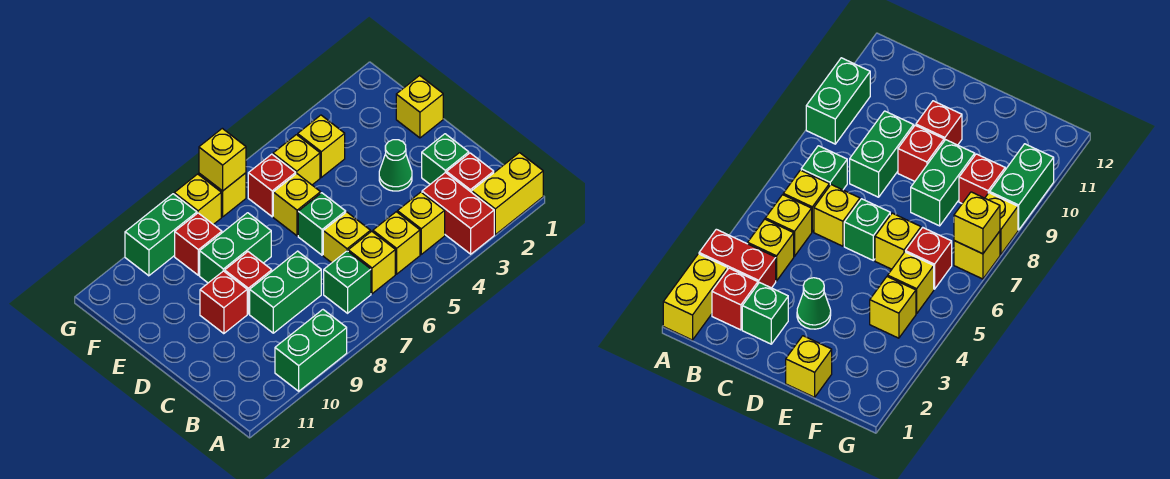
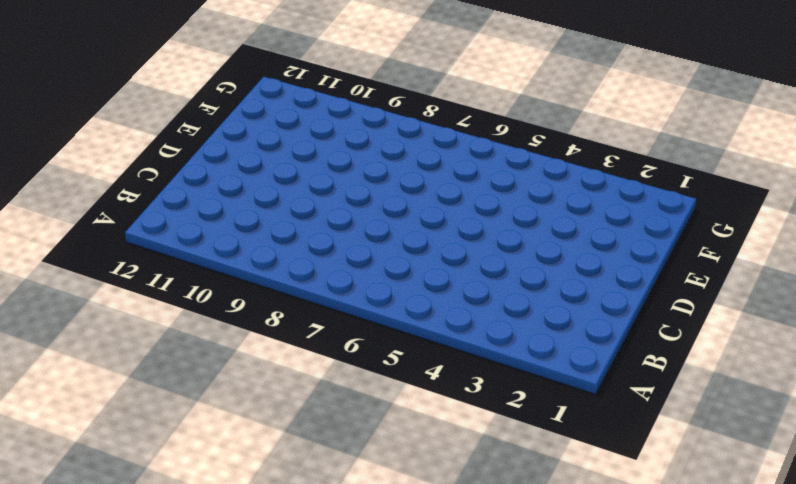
none -> yellow 1x2 brick [472,153,543,235]
none -> red 1x2 brick [422,172,494,254]
none -> green 1x2 brick [275,310,347,391]

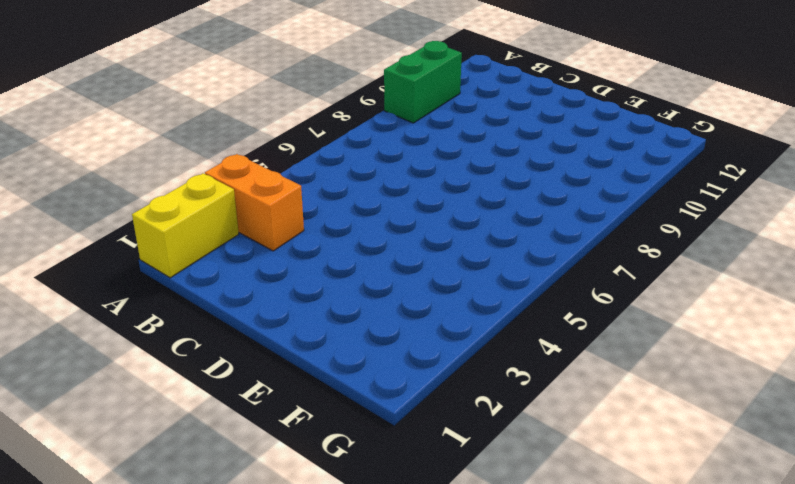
orange 1x2 brick [205,154,304,251] -> red 1x2 brick [422,172,494,254]
none -> red 1x1 brick [447,153,494,192]
none -> yellow 1x1 brick [397,192,445,254]
none -> yellow 1x1 brick [373,212,420,274]

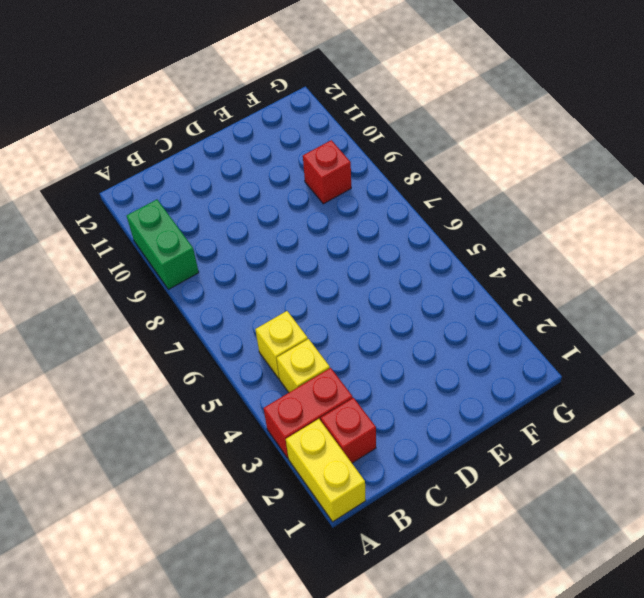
none -> yellow 1x1 brick [348,231,395,294]
none -> green 1x1 brick [324,251,371,313]
none -> green 1x1 brick [422,134,469,184]

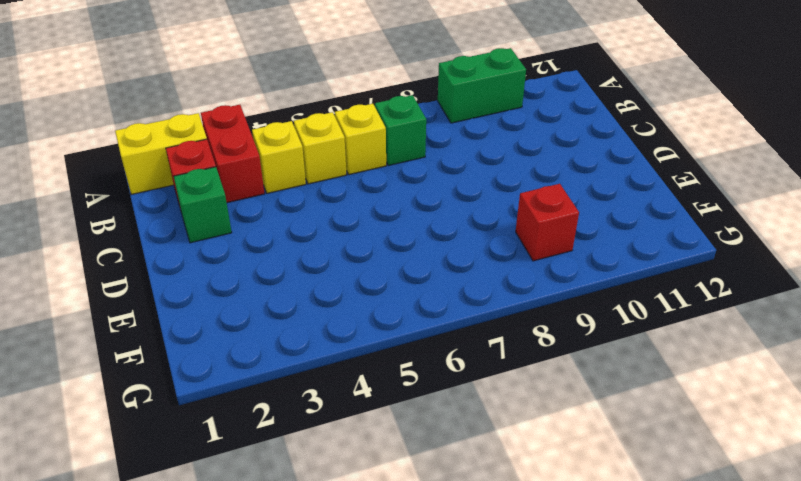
none -> yellow 1x1 brick [323,212,371,263]
none -> green 1x2 brick [250,251,321,333]
none -> green 1x1 cone [379,140,412,191]

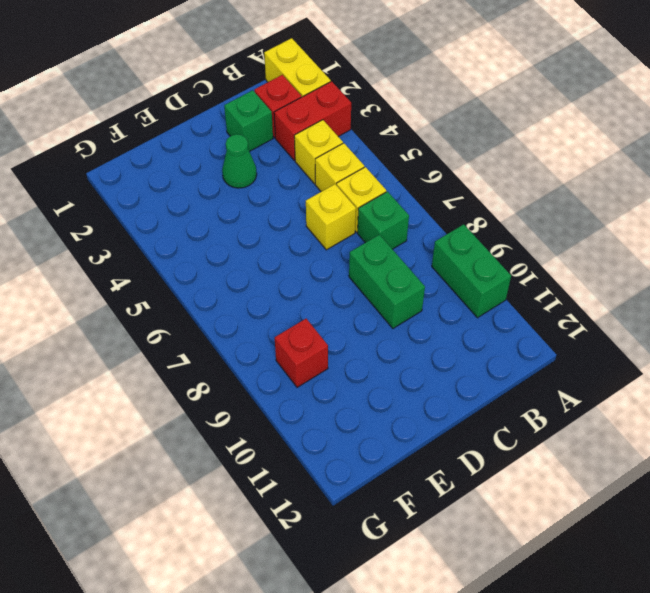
none -> green 1x1 brick [298,193,346,255]
none -> red 1x1 brick [225,252,272,314]
none -> red 1x1 brick [200,271,247,334]

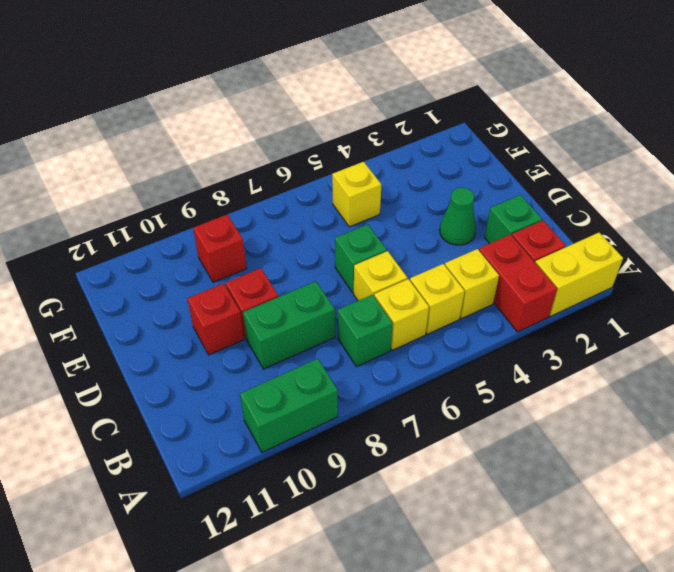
none -> yellow 1x1 brick [396,76,443,138]
none -> yellow 1x1 brick [273,174,321,236]
none -> green 1x2 brick [200,213,271,283]

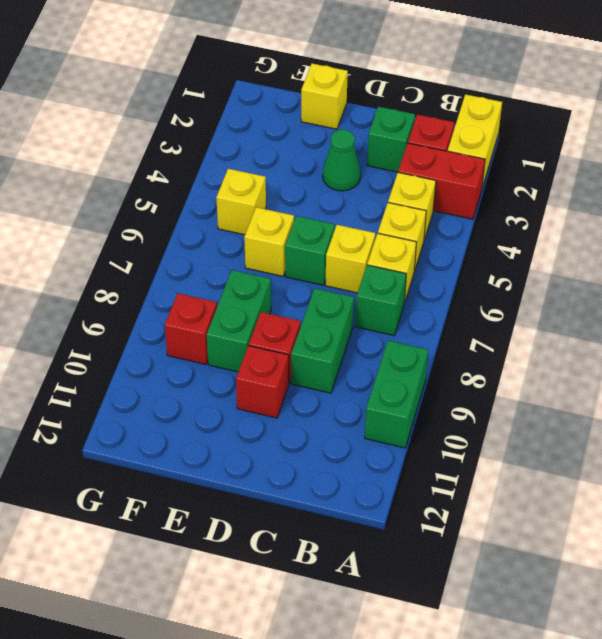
none -> yellow 1x1 brick [298,115,345,177]
none -> red 1x1 brick [248,154,296,217]
none -> yellow 1x1 brick [199,173,246,217]

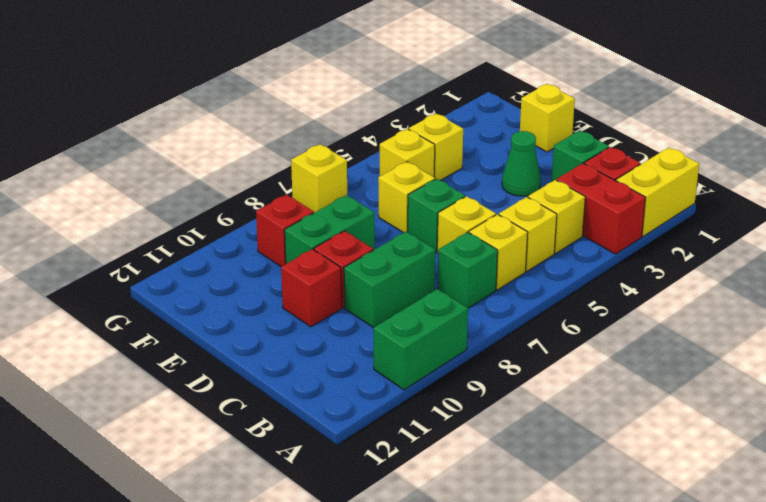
none -> red 1x1 brick [248,154,296,217]
none -> yellow 1x1 brick [174,174,221,224]
none -> green 1x2 brick [125,194,197,276]

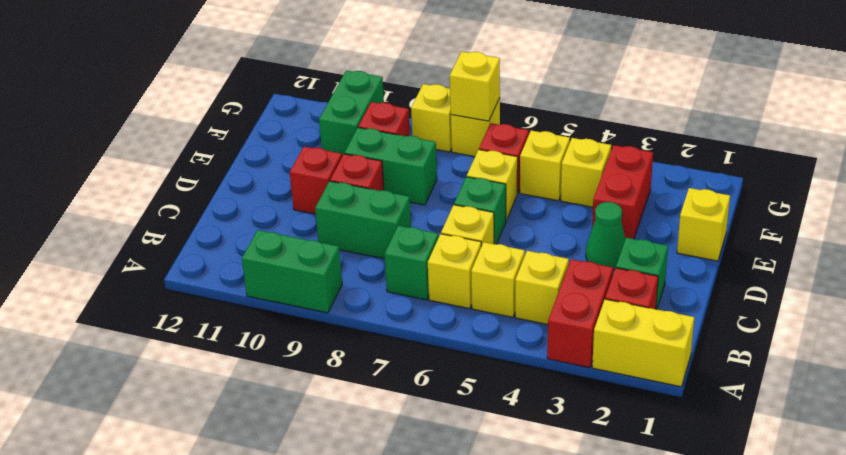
red 1x2 brick [592,145,653,239] -> none
green 1x2 brick [319,71,384,156] -> green 1x2 brick turned to [125,194,197,276]

